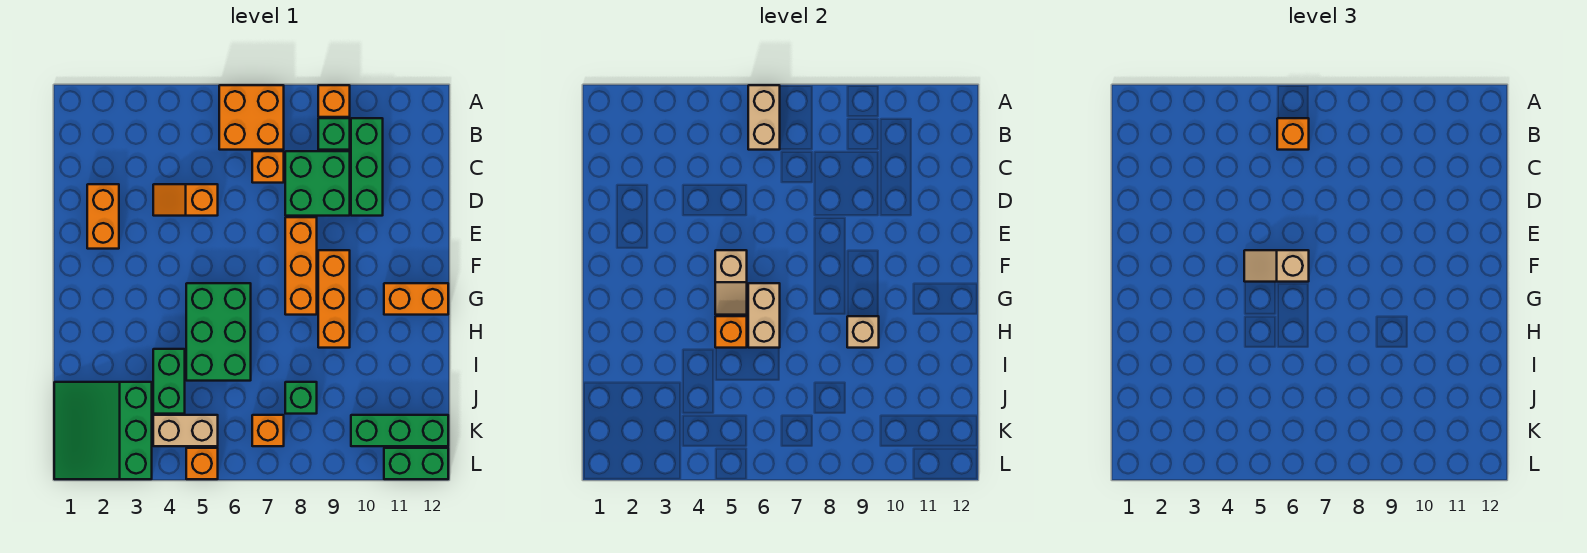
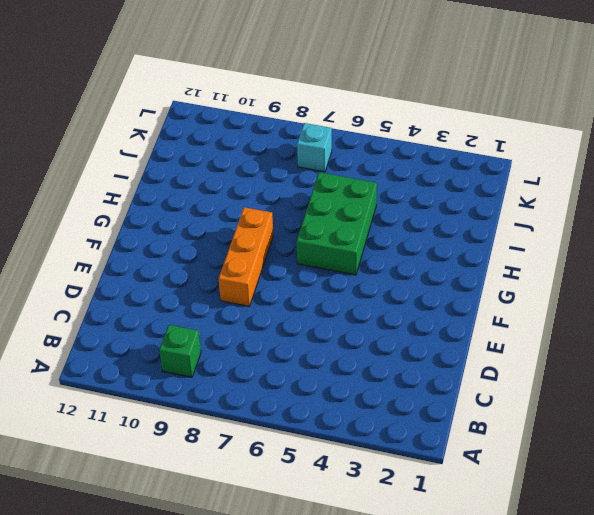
cyan 1x1 brick [297,123,332,172] -> orange 1x1 brick [252,415,284,446]
none -> orange 2x2 brick [219,85,284,150]
none -> orange 1x1 brick [318,85,350,117]
none -> green 1x3 brick [351,118,383,216]

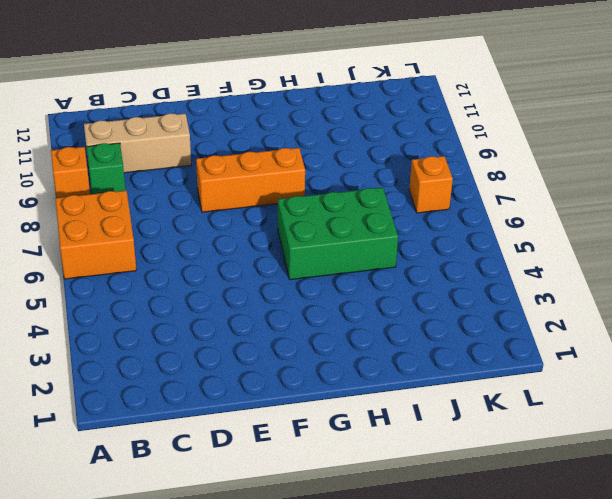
tan 1x3 brick [84,113,191,173] -> green 1x3 brick [351,118,383,216]
none -> orange 1x1 brick [252,151,284,183]
none -> green 2x2 brick [285,151,350,216]
none -> orange 1x2 brick [87,184,119,249]

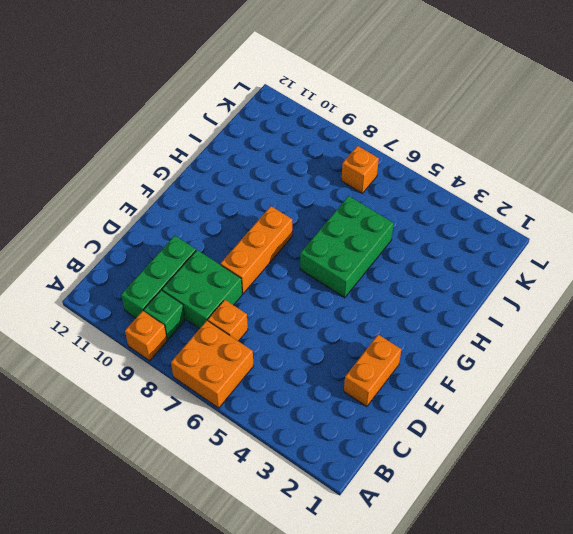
none -> orange 1x2 slope [153,184,218,216]
none -> orange 1x3 brick [318,250,350,348]
none -> orange 1x2 brick [384,283,448,315]

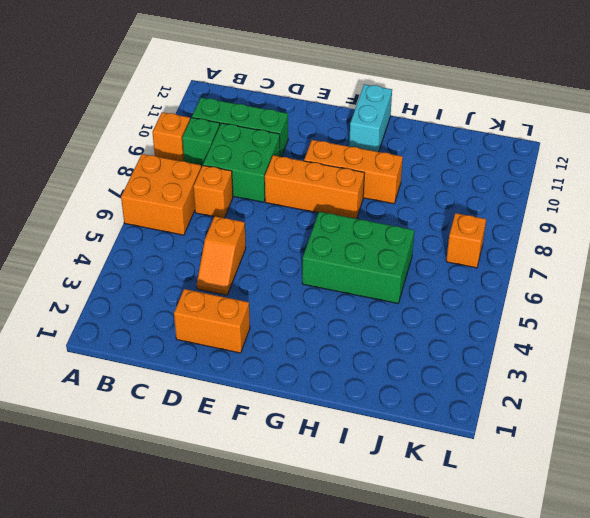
cyan 1x2 brick [349,84,392,152] -> orange 1x2 brick [384,283,448,315]
none -> green 1x2 brick [153,349,185,414]
none -> green 3x3 slope [54,382,152,479]
none -> green 1x1 brick [285,382,317,414]

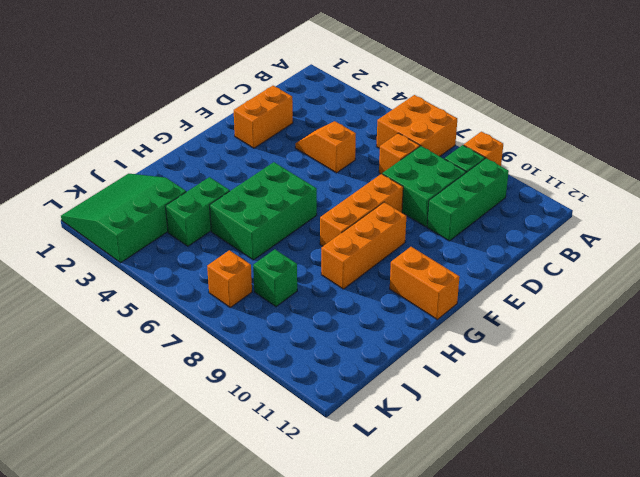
none -> tan 1x2 brick [153,415,218,446]
none -> green 1x3 brick [351,415,448,446]
none -> orange 1x1 brick [186,448,218,479]

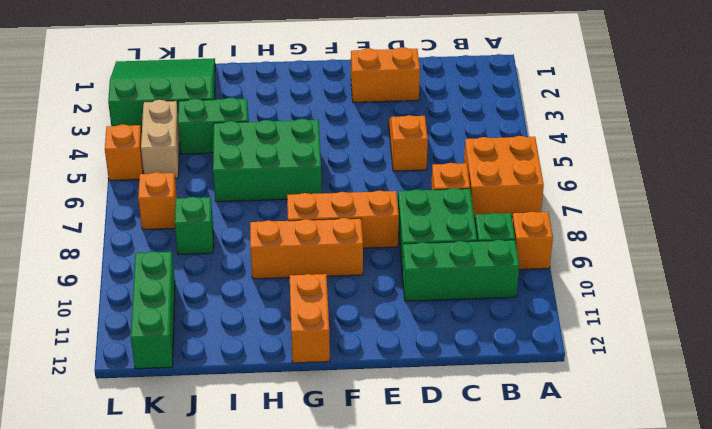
none -> green 1x2 brick [384,448,448,479]
none -> tan 1x2 brick [748,85,780,150]
none -> tan 1x2 slope [715,250,747,315]

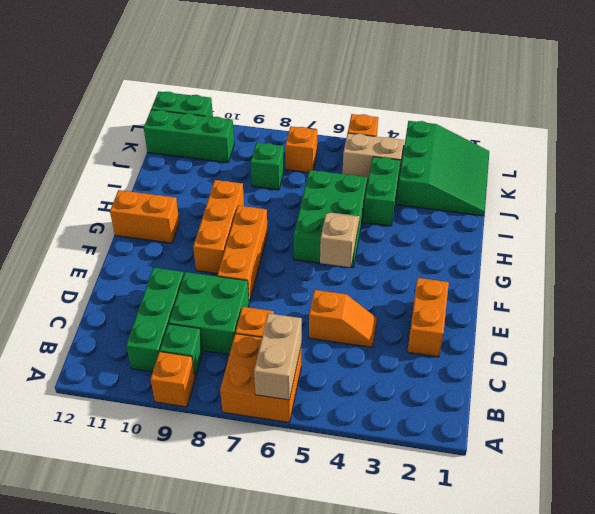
none -> tan 1x2 brick [748,283,780,348]
none -> orange 1x1 brick [715,316,747,348]
none -> tan 1x1 brick [847,316,879,348]

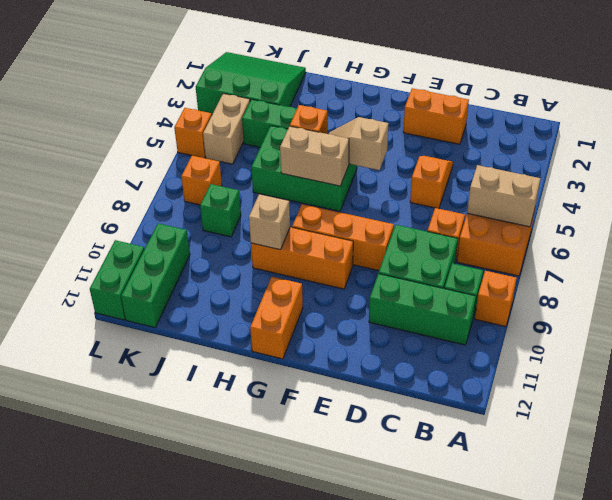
none -> orange 1x1 brick [1277,118,1309,150]
none -> tan 1x2 slope [1244,250,1309,282]

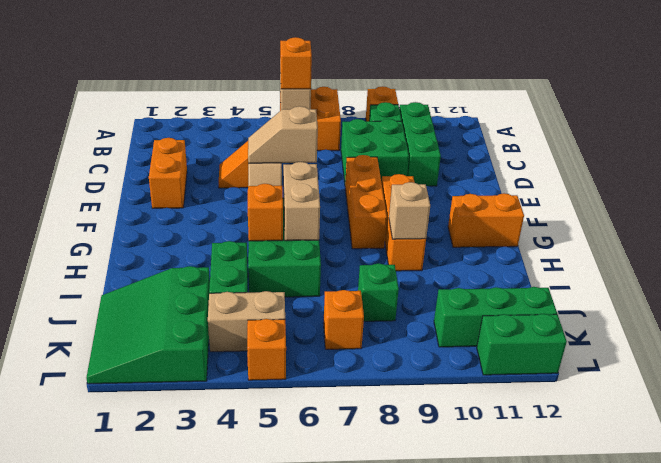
none -> orange 1x1 brick [252,151,284,183]

